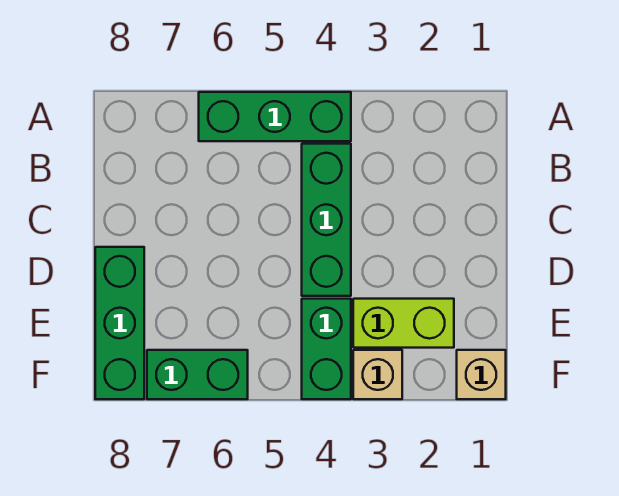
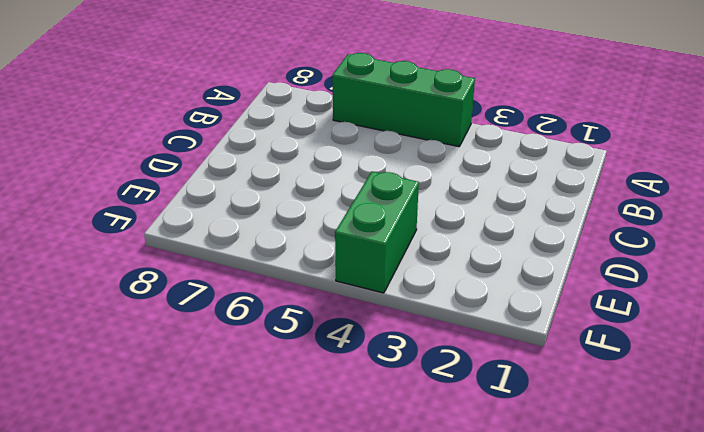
none -> green 1x3 brick [302,144,351,296]
none -> green 1x3 brick [95,247,144,399]

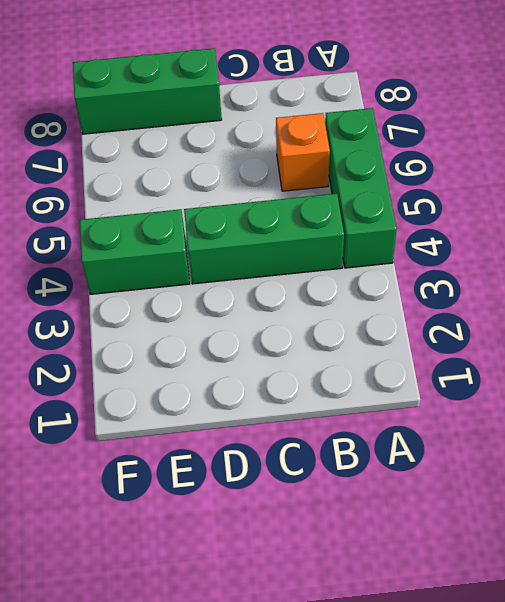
orange 1x1 brick [276,113,330,191] -> none
none -> lime 1x2 brick [353,299,454,348]
none -> tan 1x1 brick [457,350,506,399]

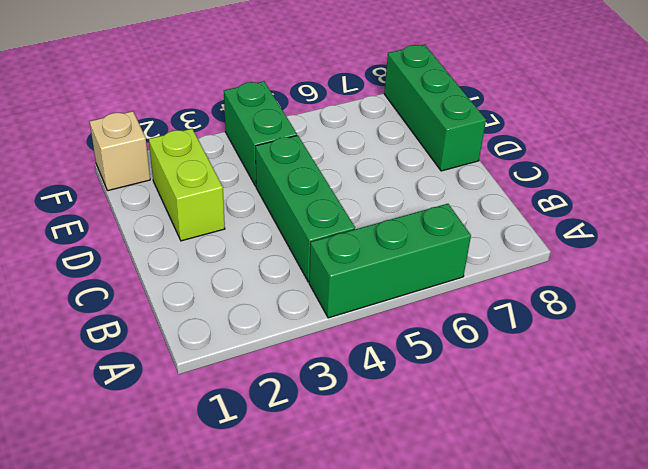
lime 1x2 brick [149,129,225,241] -> lime 1x2 brick turned to [353,299,454,348]
none -> tan 1x1 brick [353,350,402,399]
none -> green 1x2 brick [147,350,248,399]

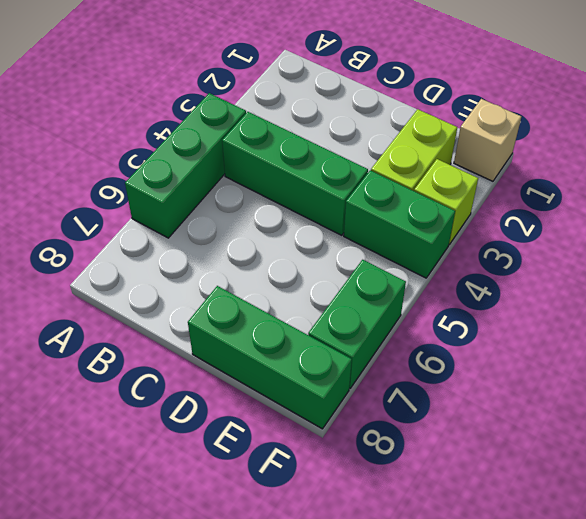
lime 1x1 brick [414,159,478,245] -> tan 1x1 brick [353,350,402,399]

